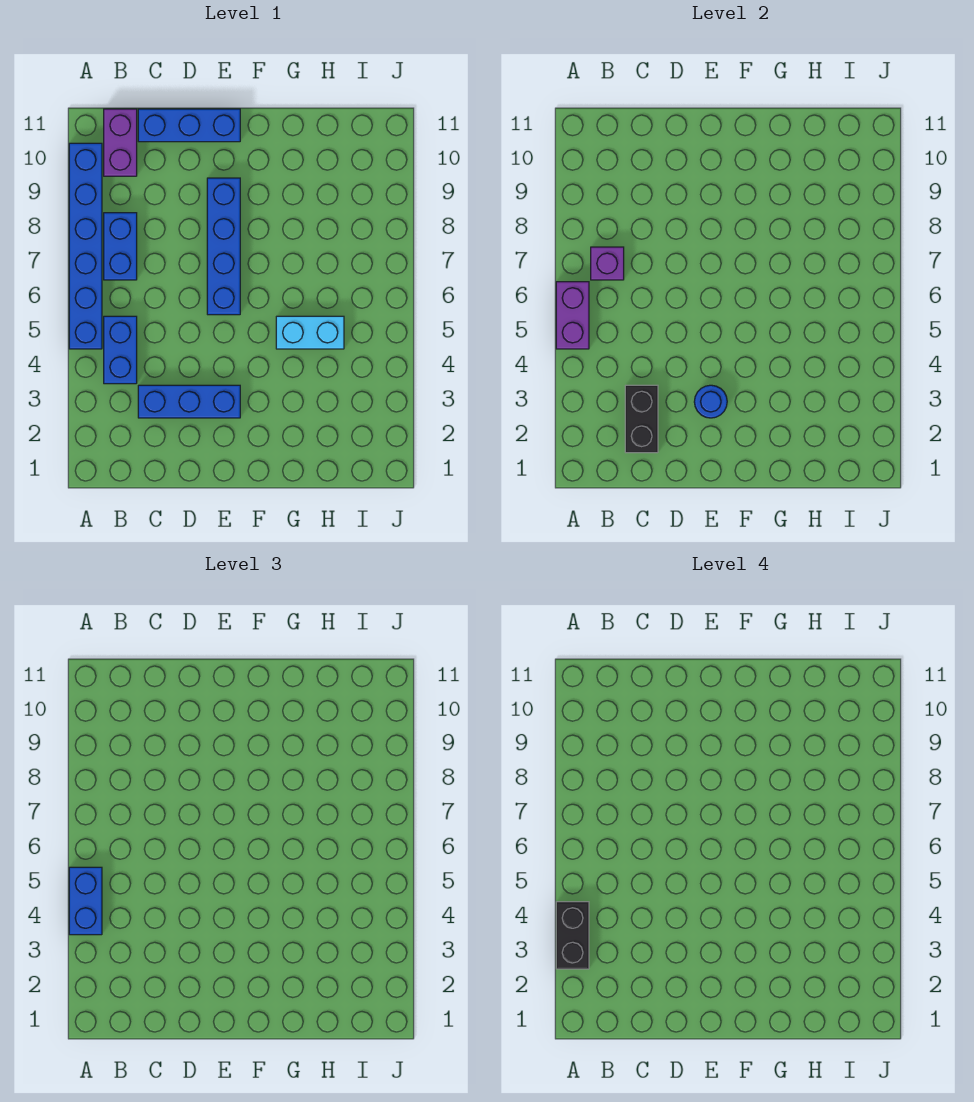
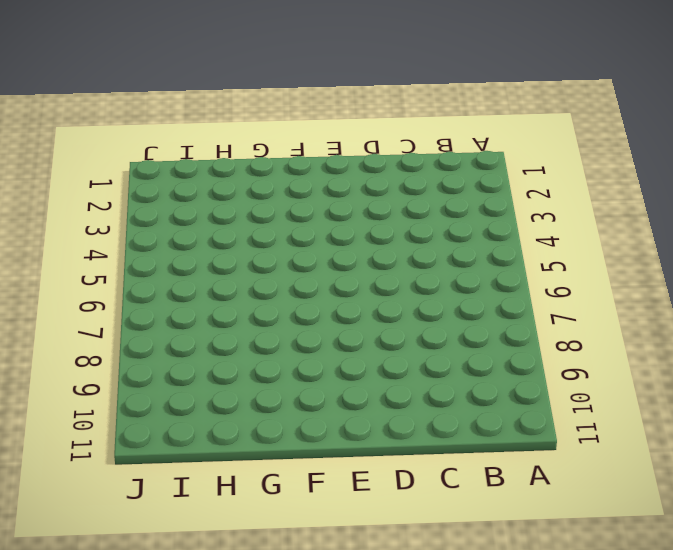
none -> blue 1x6 brick [69,143,102,349]
none -> blue 1x2 brick [104,316,137,384]
none -> blue 1x2 brick [104,213,137,280]

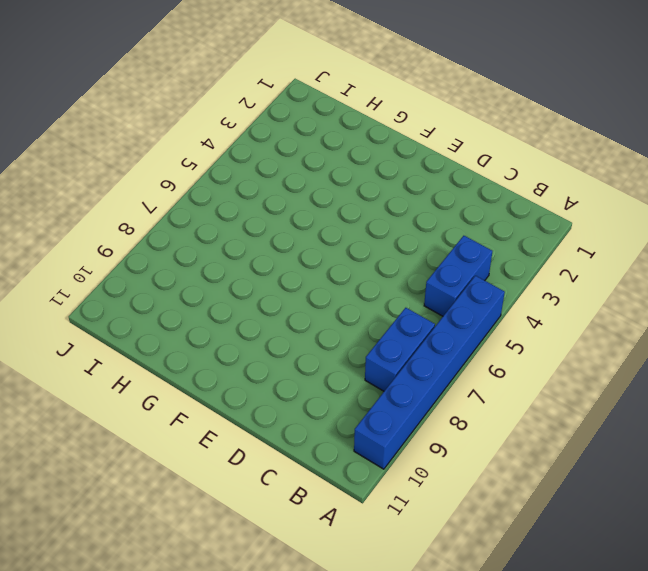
none -> purple 1x2 brick [104,109,137,176]
none -> blue 1x3 brick [138,385,240,418]
none -> blue 1x3 brick [138,109,240,142]

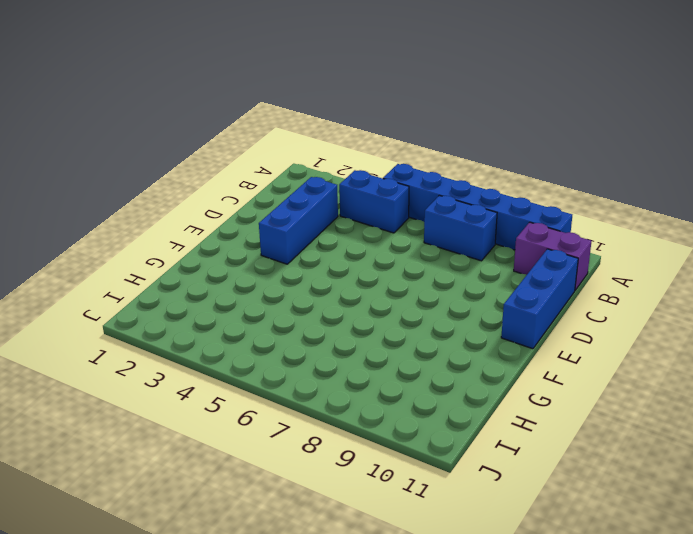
none -> blue 1x4 brick [207,178,240,315]
none -> cyan 1x2 brick [276,316,344,349]
none -> purple 1x2 brick [556,282,589,349]

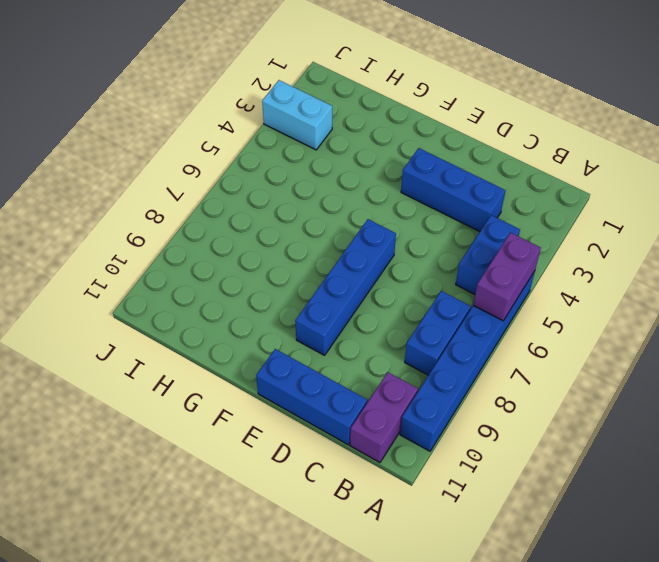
cyan 1x2 brick [262,80,332,150] -> cyan 1x2 brick moved to [276,316,344,349]
none -> purple 1x1 brick [591,247,624,280]
none -> black 1x2 brick [625,385,658,453]
none -> blue 1x1 round brick [694,385,727,418]

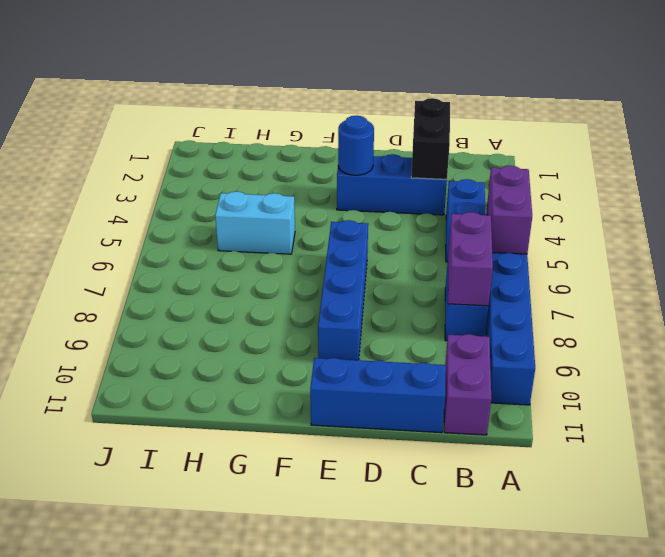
purple 1x2 brick [448,212,493,306] -> purple 1x1 brick [591,247,624,280]
none -> blue 1x2 brick [69,867,102,935]
none -> black 1x2 brick [556,902,589,969]

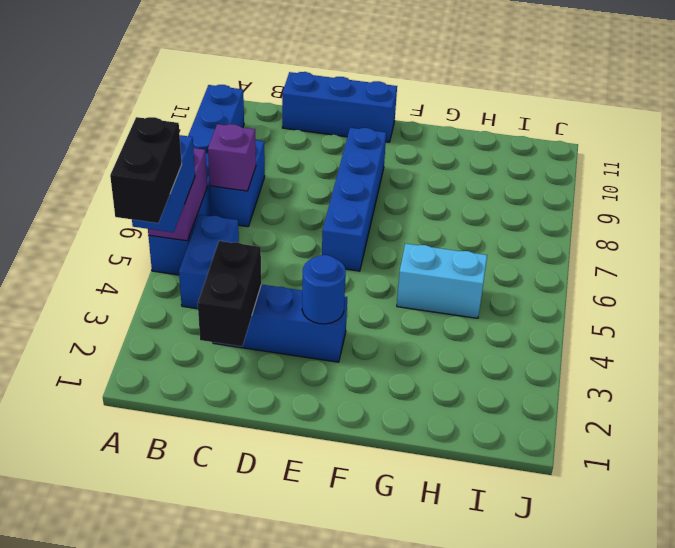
none -> purple 1x2 brick [104,109,137,176]

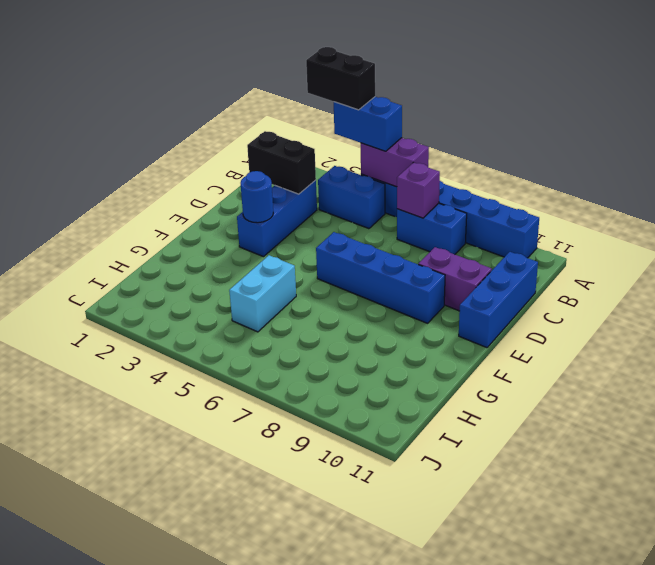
purple 1x2 brick [418,247,492,311] -> purple 1x2 brick moved to [104,109,137,176]

